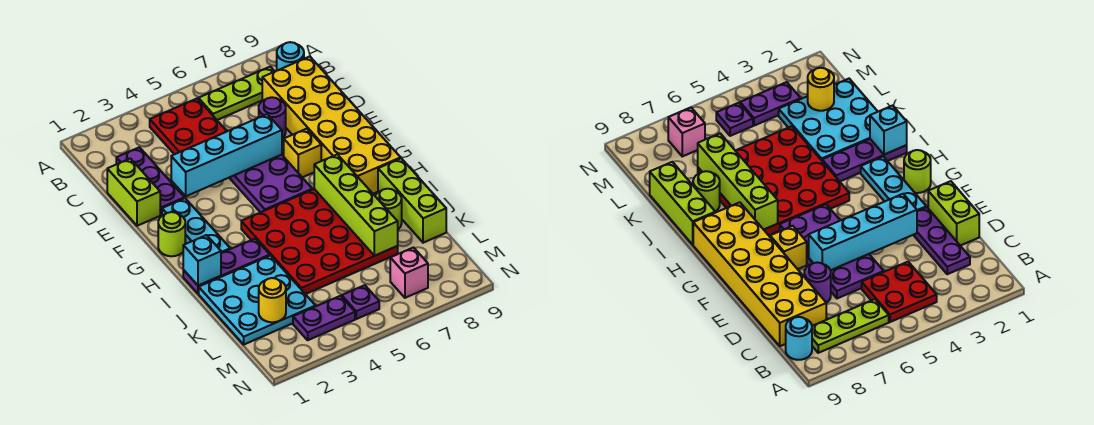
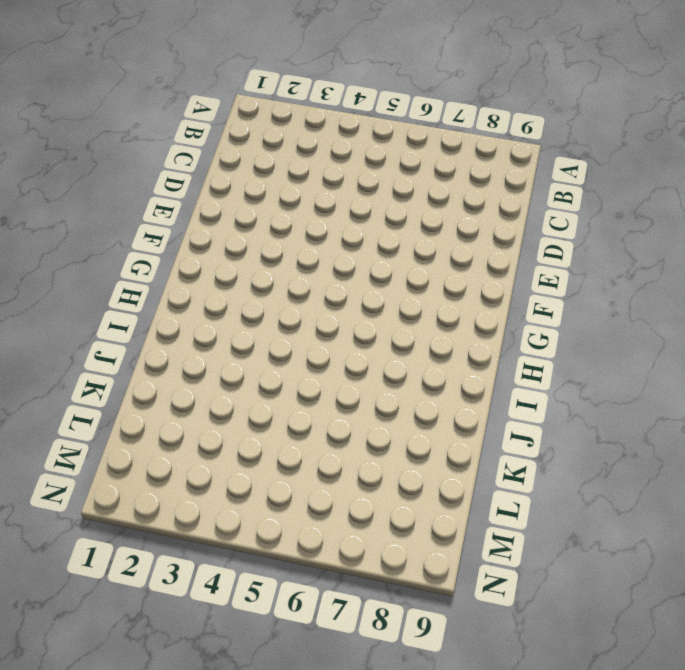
none -> red 2x2 plate [150,99,227,154]
none -> lime 1x3 plate [198,67,275,120]
none -> cyan 1x1 round brick [277,42,304,70]

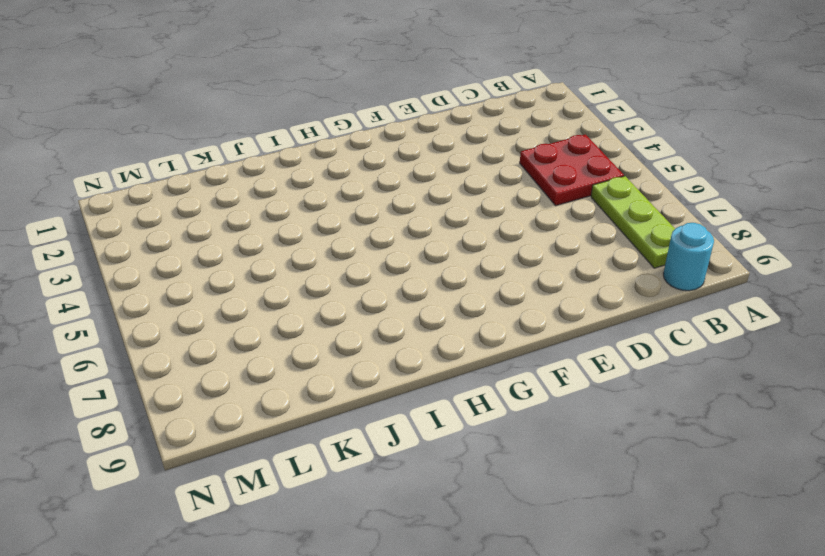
none -> purple 1x3 plate [116,147,185,215]
none -> yellow 2x6 brick [262,57,401,194]
none -> lime 1x2 brick [107,158,160,226]

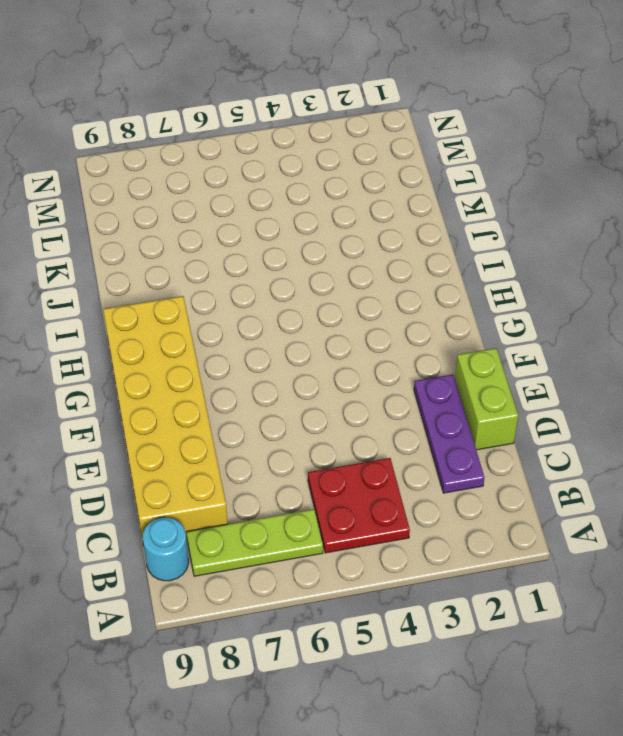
none -> purple 2x4 plate [229,155,312,213]
none -> purple 1x1 round brick [259,97,286,138]
none -> cyan 1x3 plate [162,198,230,253]

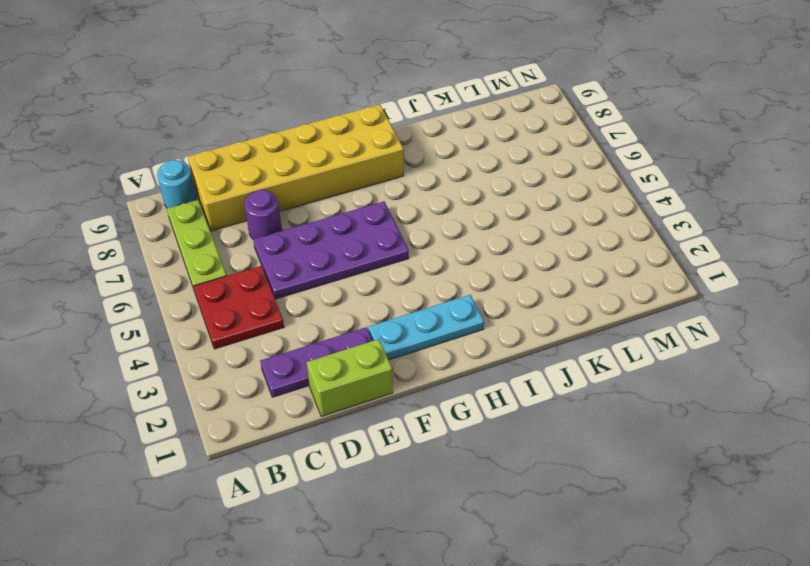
none -> yellow 1x1 brick [284,129,321,177]
none -> lime 1x1 round brick [158,212,185,256]
none -> red 4x4 plate [241,189,398,294]

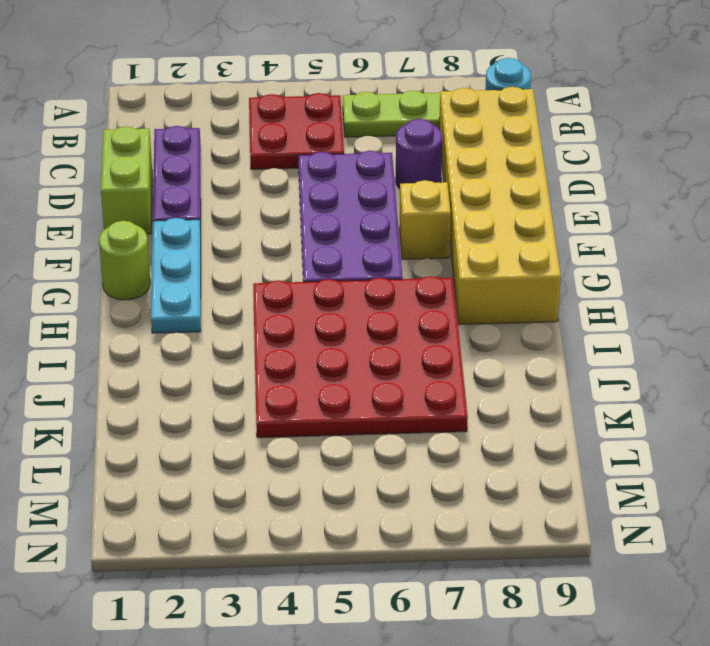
none -> purple 1x3 plate [183,239,270,294]
none -> lime 1x3 brick [378,158,446,243]
none -> cyan 3x3 plate [199,256,316,344]

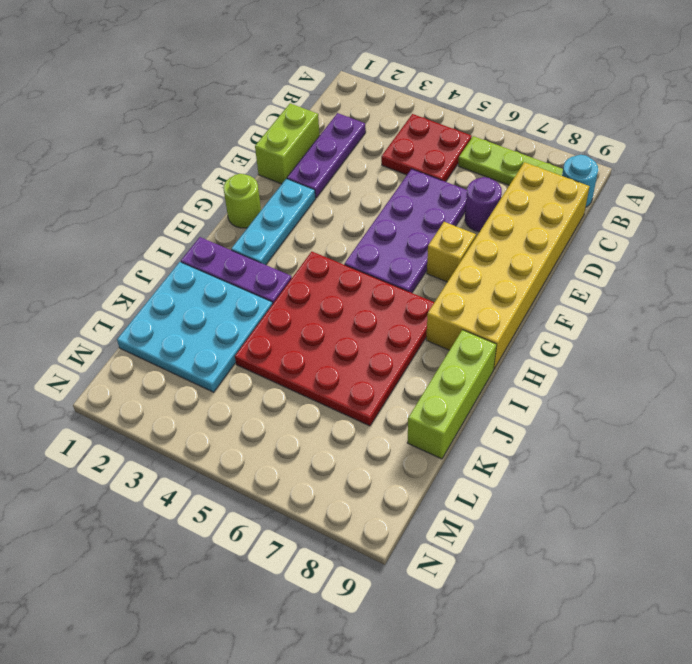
none -> lime 1x1 round brick [375,189,402,229]
none -> purple 1x2 plate [293,296,355,340]
none -> purple 1x1 plate [342,285,379,319]

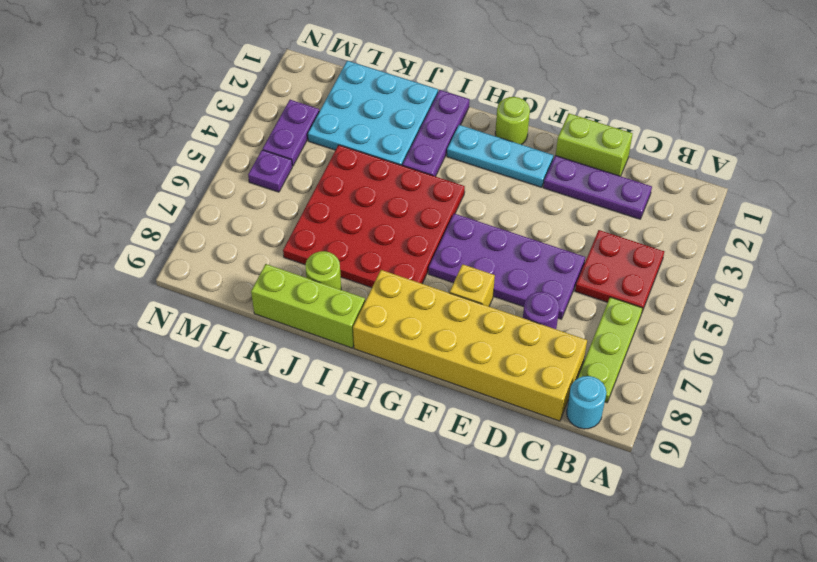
none -> pink 1x1 brick [390,248,428,298]
none -> cyan 1x4 brick [171,114,282,196]
none -> lime 1x4 brick [314,154,398,256]

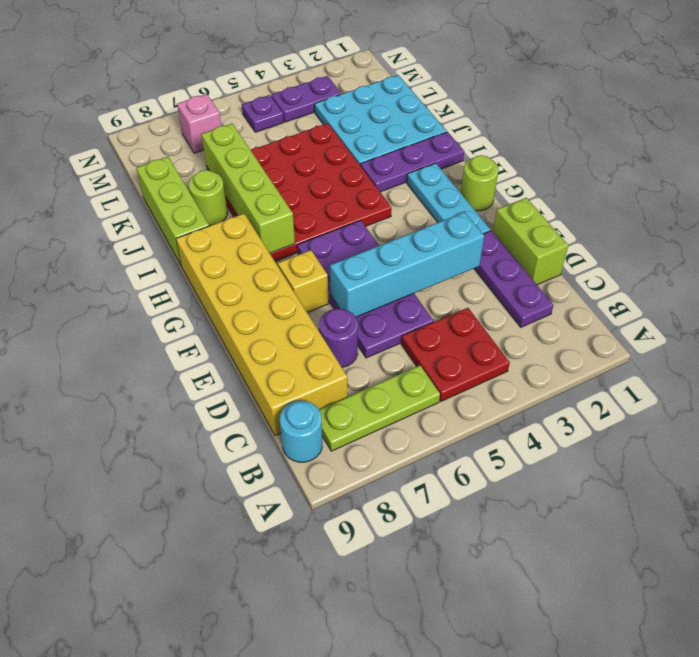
none -> cyan 1x1 brick [183,235,221,286]
none -> yellow 1x1 round brick [259,278,286,322]

